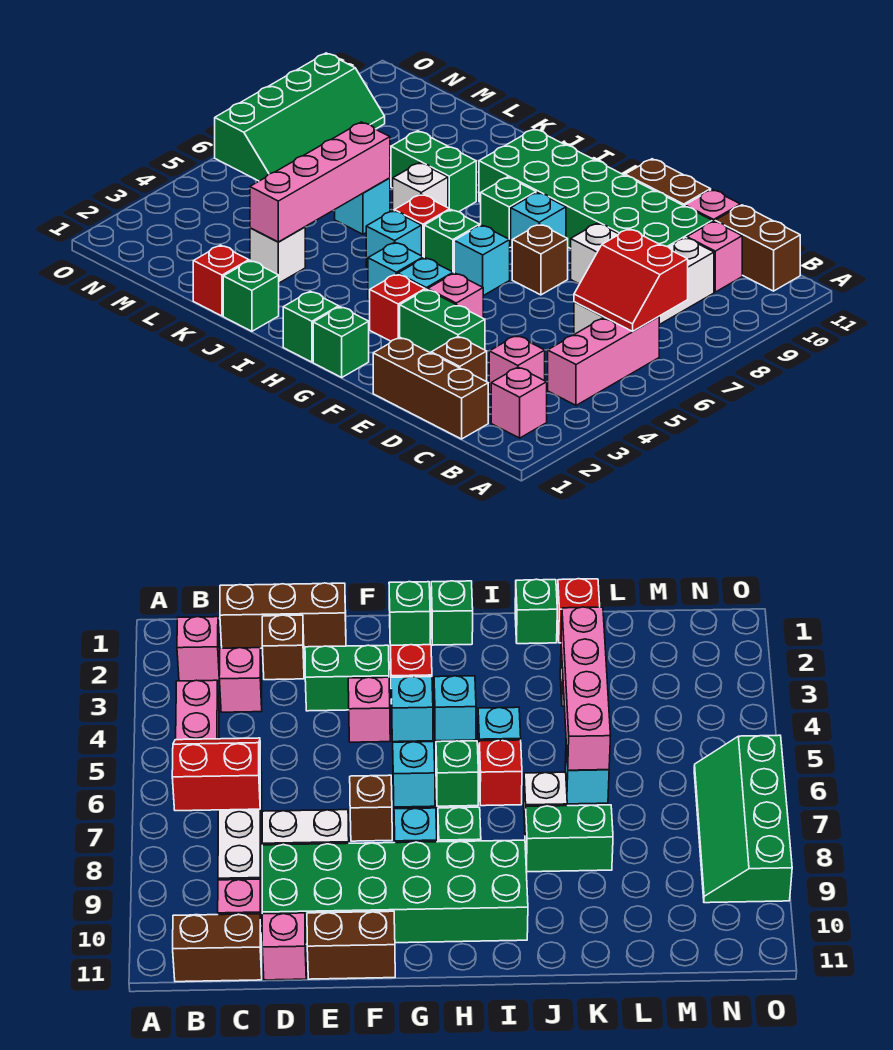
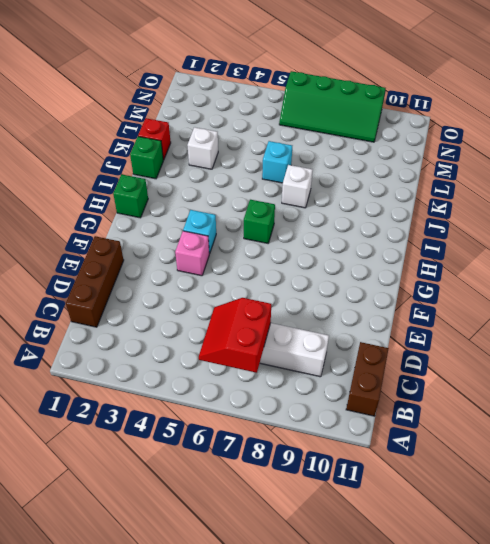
none -> pink 1x1 brick [491,367,547,438]
none -> pink 1x3 brick [548,317,659,405]
none -> pink 1x1 brick [489,336,545,392]
none -> pink 1x1 brick [687,221,742,292]

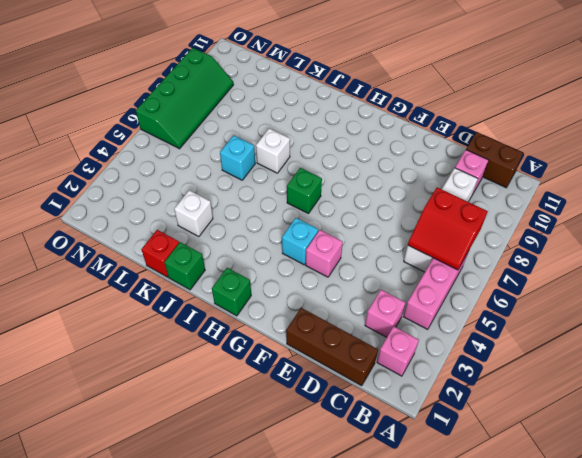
none -> brown 1x1 brick [431,337,487,382]
none -> white 1x2 brick [571,223,618,284]
none -> green 2x6 brick [479,129,712,249]
none -> pink 1x1 brick [685,190,740,222]

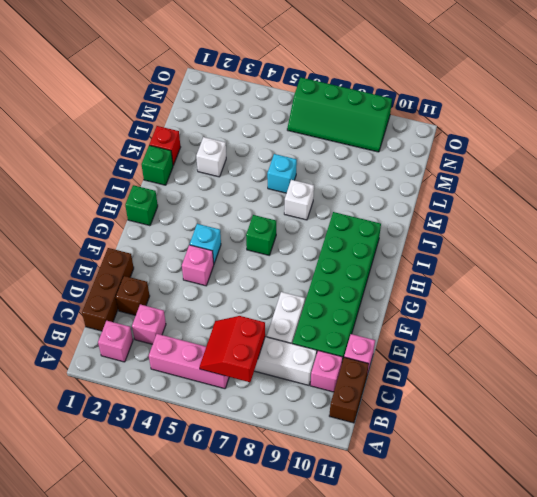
none -> green 1x2 brick [400,289,485,353]
none -> brown 1x2 brick [625,159,711,206]
none -> brown 1x1 brick [512,224,568,295]
none -> green 1x1 brick [313,307,369,377]

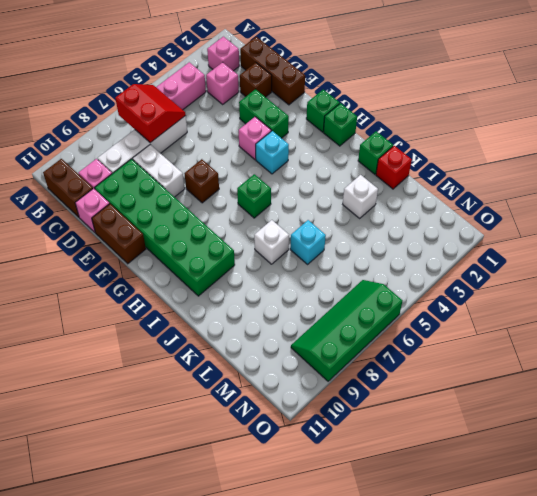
none -> red 1x1 brick [370,274,425,341]
none -> cyan 1x1 brick [454,225,510,296]
none -> cyan 1x1 brick [511,192,566,249]
none -> cyan 1x1 brick [368,242,423,300]

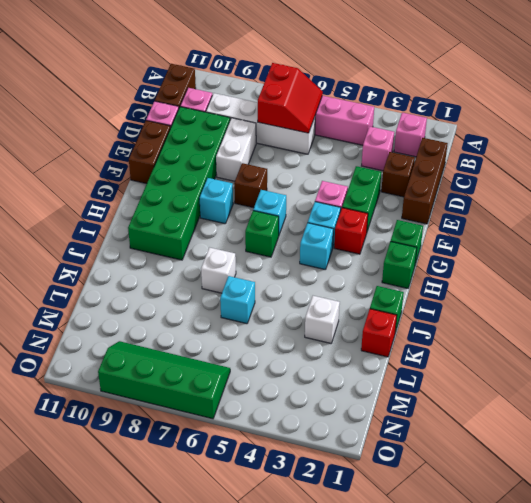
none -> green 1x1 brick [481,177,536,247]
none -> cyan 1x1 brick [366,211,422,268]
none -> red 1x1 brick [394,194,450,258]
none -> green 1x2 brick [391,131,476,212]

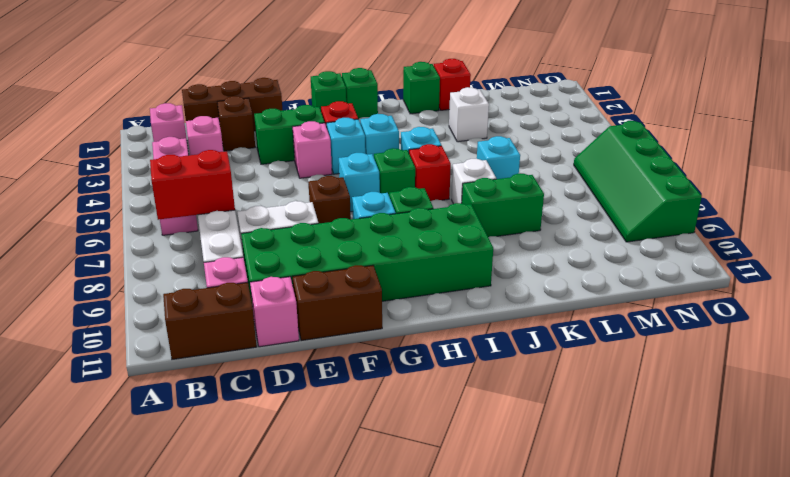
none -> pink 1x4 brick [250,122,390,242]

